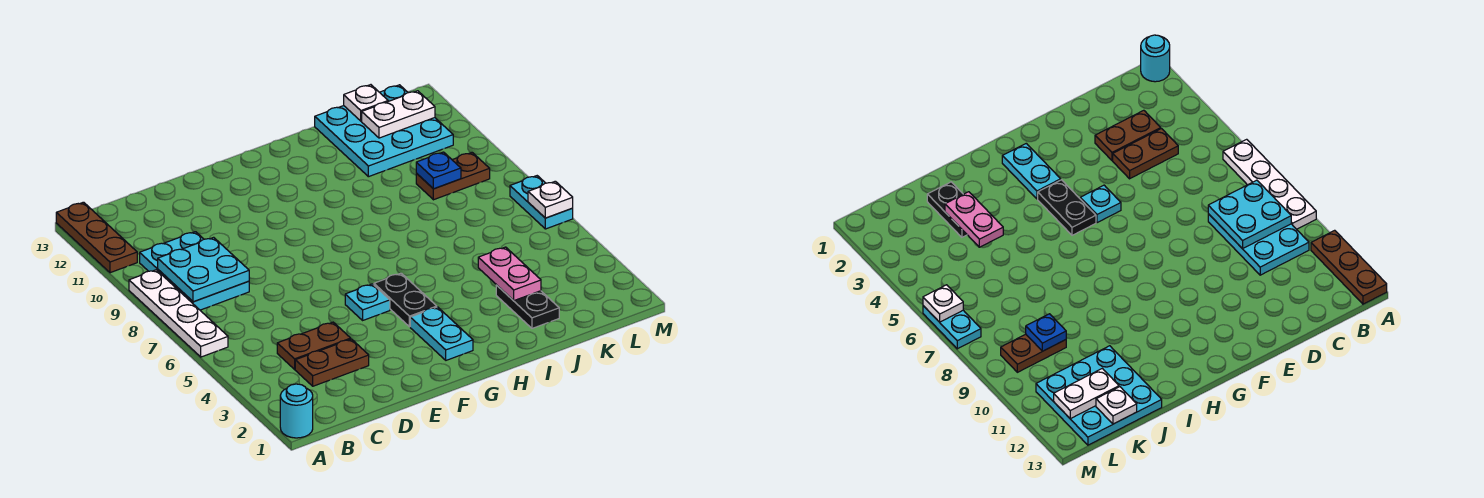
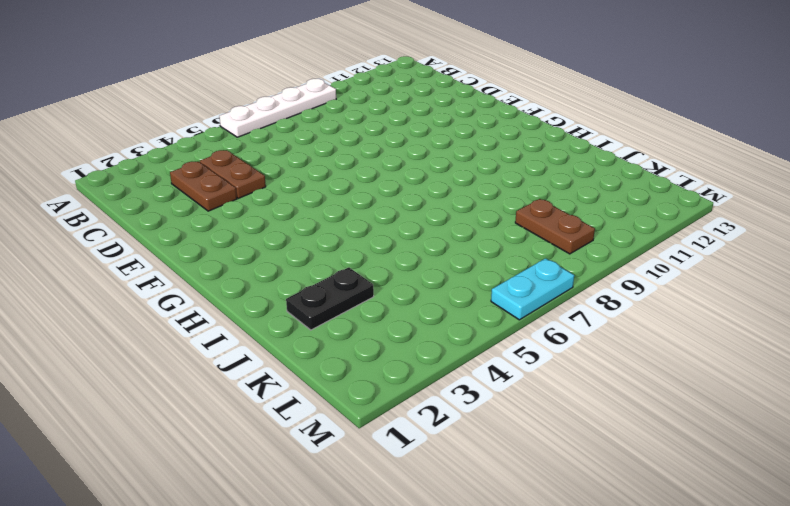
none -> cyan 1x1 round brick [280,384,313,438]
none -> brown 1x3 plate [56,202,137,273]
none -> cyan 2x3 plate [140,232,249,310]

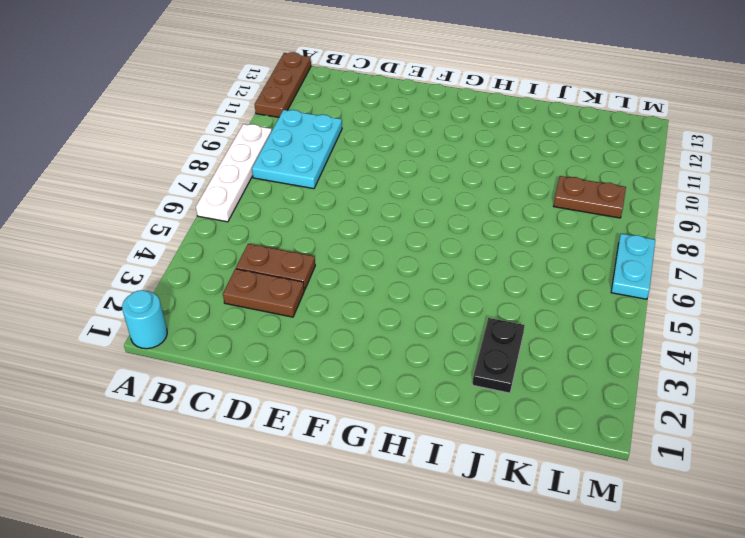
none -> cyan 1x1 plate [345,284,390,320]
none -> cyan 1x2 plate [410,307,473,360]
none -> black 1x2 plate [374,273,437,327]

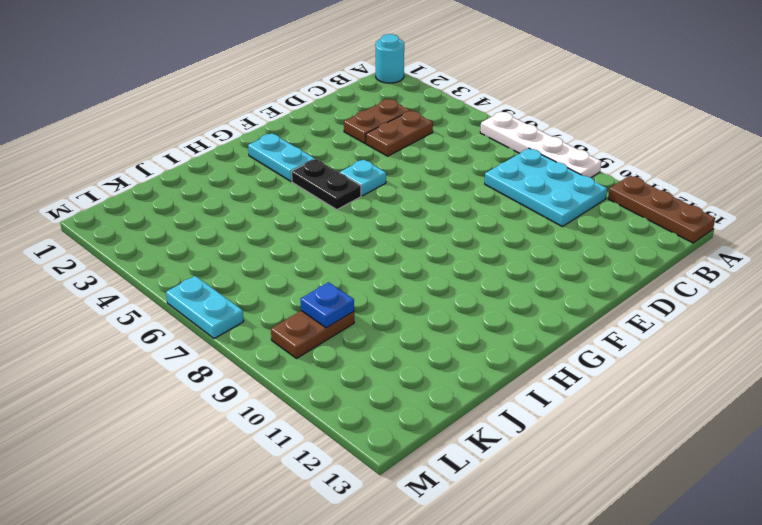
none -> black 1x2 plate [496,285,559,328]
none -> cyan 3x3 plate [315,85,453,177]
none -> cyan 2x2 plate [158,237,249,302]

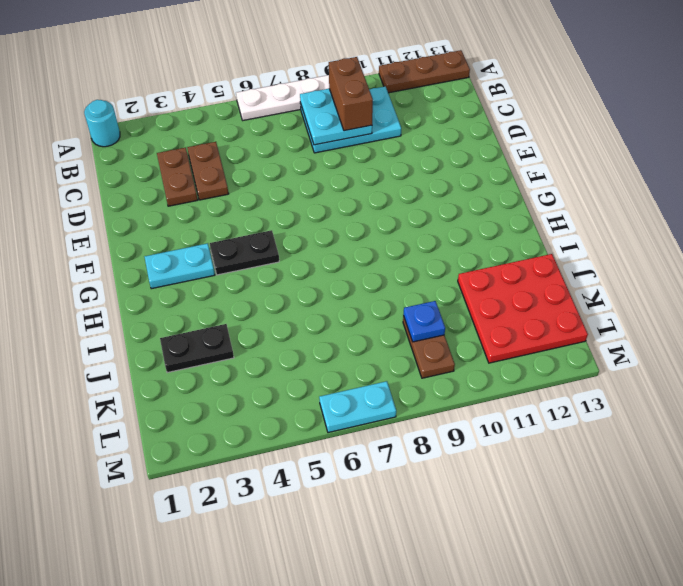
brown 1x2 brick [329,57,373,131] -> none
red 3x3 plate [458,254,588,363] -> cyan 3x3 plate [315,85,453,177]
none -> cyan 1x1 plate [345,284,390,320]
none -> pink 1x2 plate [478,247,541,301]
none -> white 1x2 plate [362,91,435,138]

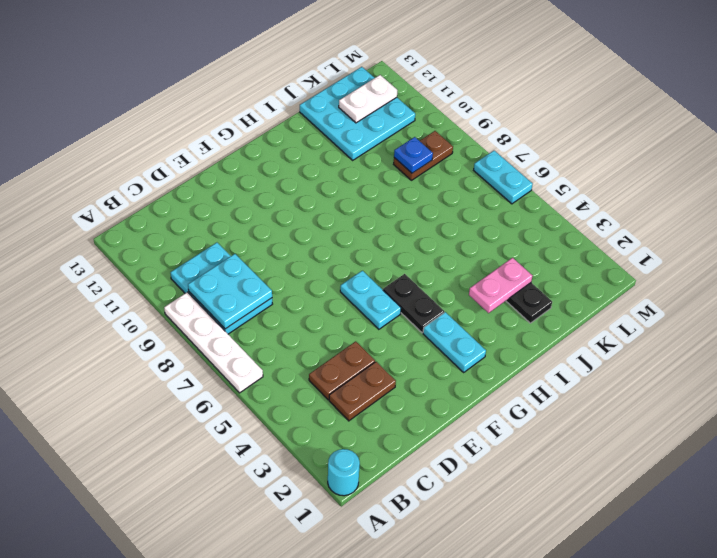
cyan 1x2 plate [340,271,401,329] -> cyan 1x1 plate [345,284,390,320]
pink 1x2 plate [469,258,533,313] -> pink 1x2 plate turned to [478,247,541,301]
none -> brown 1x3 plate [56,202,137,273]
none -> white 1x1 plate [344,85,388,121]
none -> white 1x1 plate [528,181,573,218]

